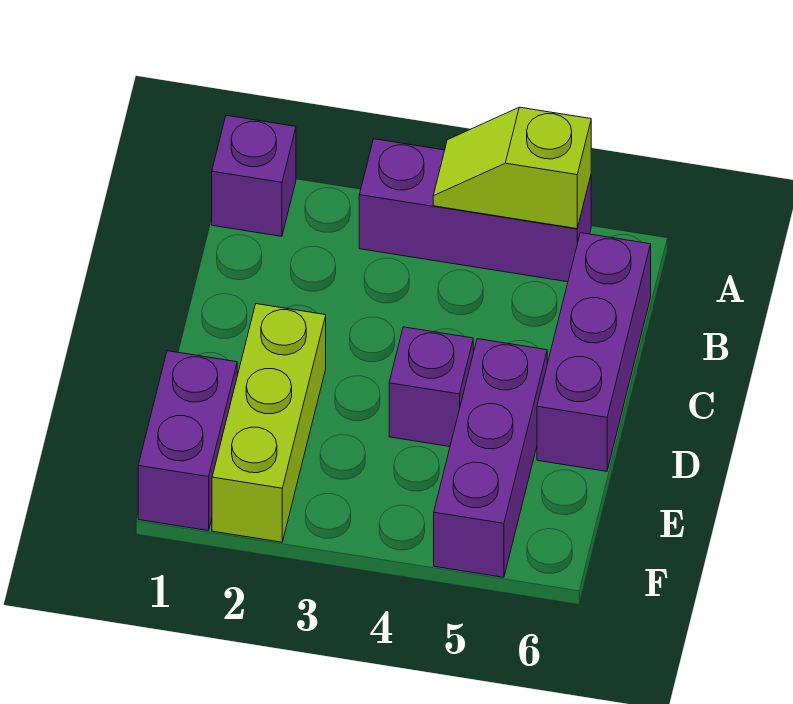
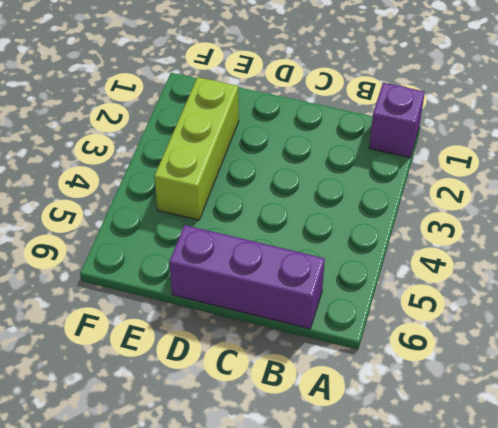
lime 1x3 brick [154,77,239,220] -> lime 1x3 brick turned to [212,304,326,542]
none -> purple 1x3 brick [359,139,591,282]
none -> purple 1x1 brick [389,327,473,447]

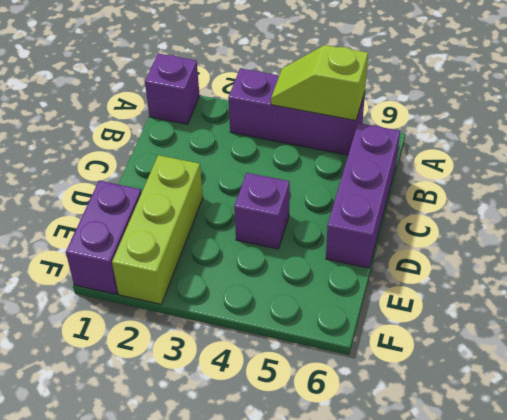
none -> purple 1x3 brick [434,339,547,577]

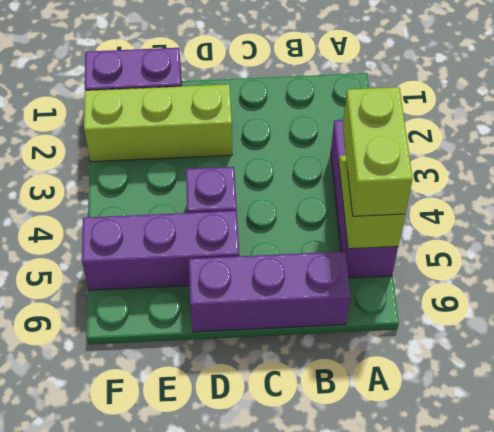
lime 1x2 brick [343,87,413,216] -> none
none -> purple 1x1 brick [212,115,296,236]

